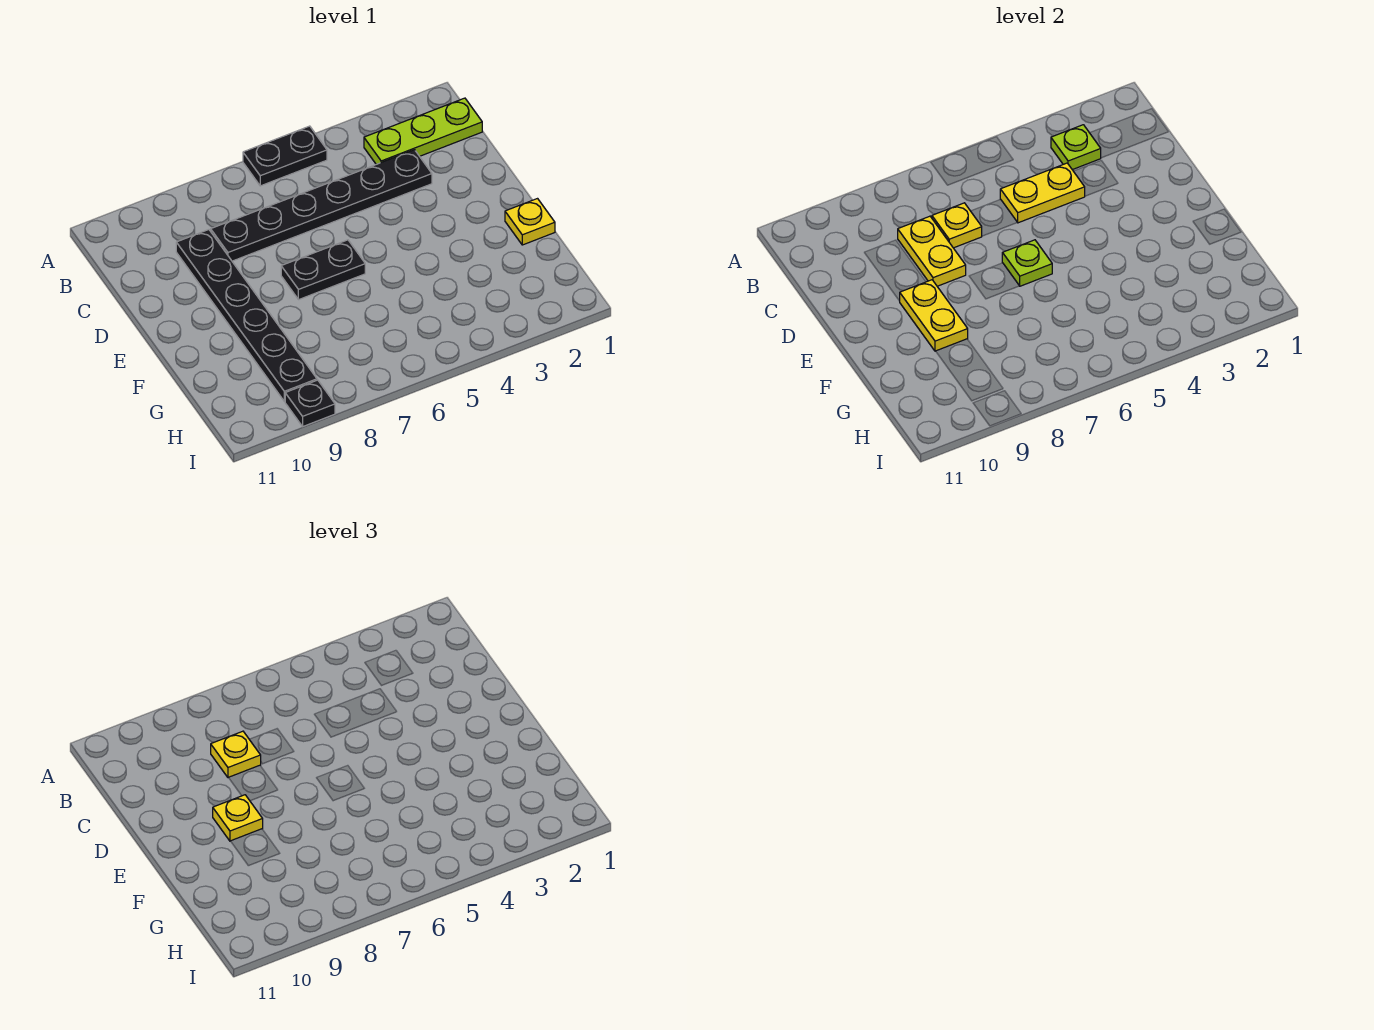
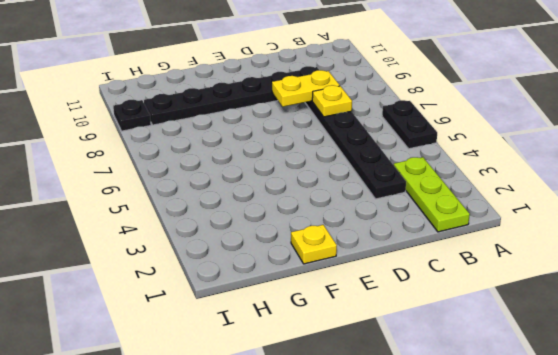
none -> black 1x2 plate [281,240,365,300]
none -> lime 1x1 plate [1051,125,1101,170]
none -> yellow 1x2 plate [1000,163,1085,223]

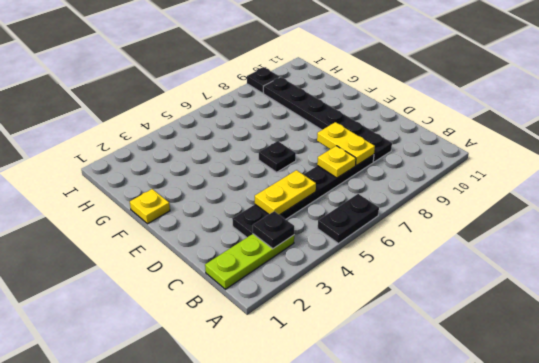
black 1x1 plate [253,211,294,249] -> lime 1x1 plate [1051,125,1101,170]
black 1x1 plate [259,141,296,172] -> black 1x2 plate [281,240,365,300]
none -> lime 1x1 plate [1002,240,1052,286]
none -> yellow 1x2 plate [900,280,968,351]
none -> yellow 1x1 plate [211,731,261,778]

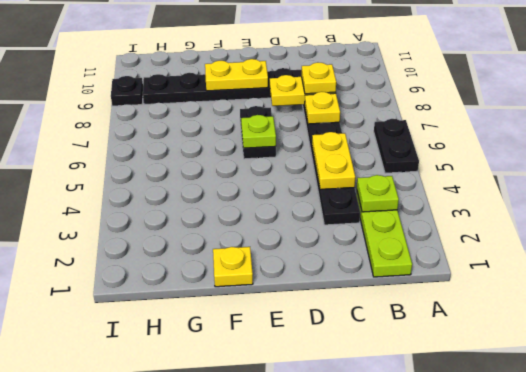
none -> yellow 1x1 plate [213,795,263,841]

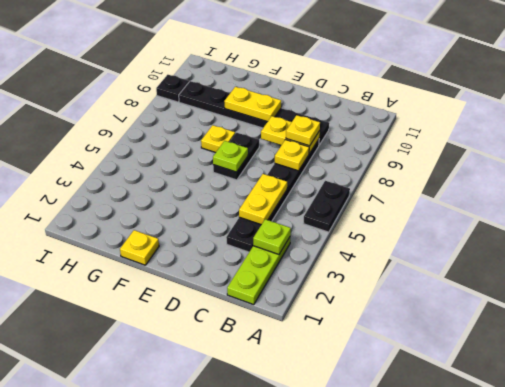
yellow 1x1 plate [201,125,235,153] -> yellow 1x1 plate moved to [213,795,263,841]

